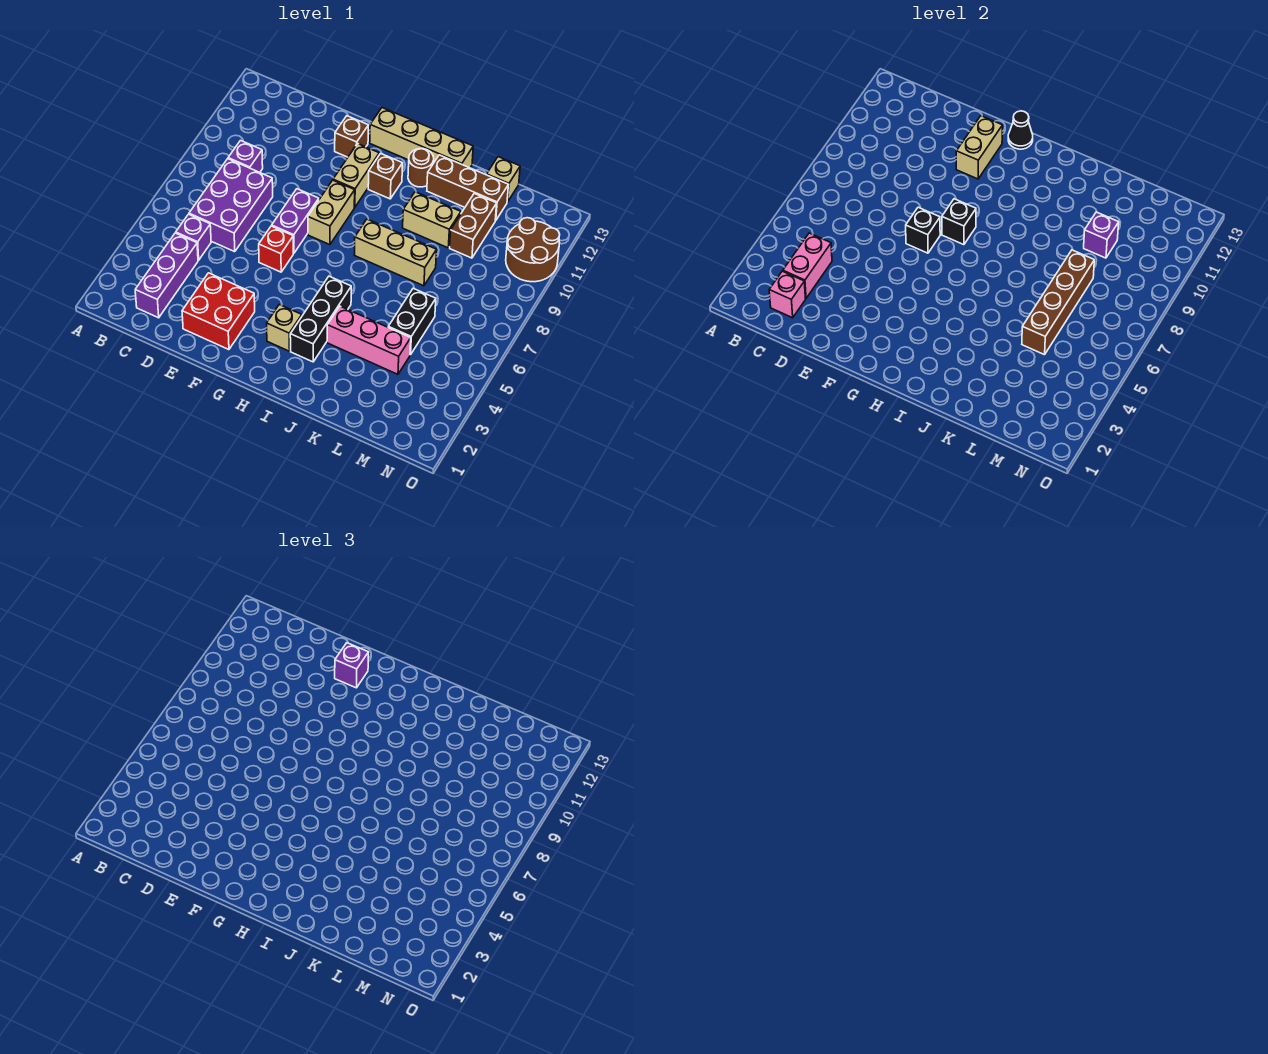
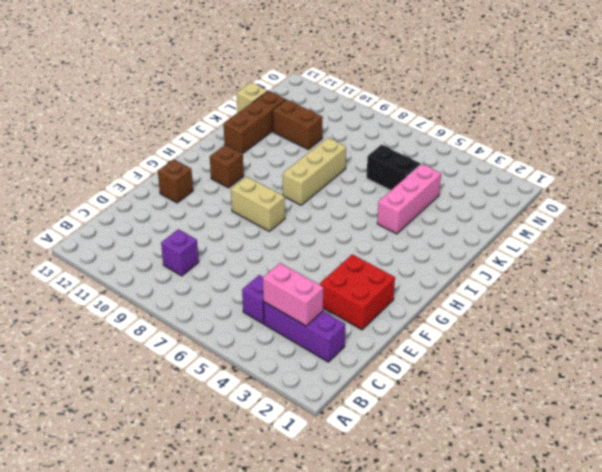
none -> purple 2x3 brick [189,159,273,252]
none -> red 1x1 brick [259,226,293,272]
none -> purple 1x2 brick [272,189,319,253]
none -> tan 1x2 brick [333,144,379,207]

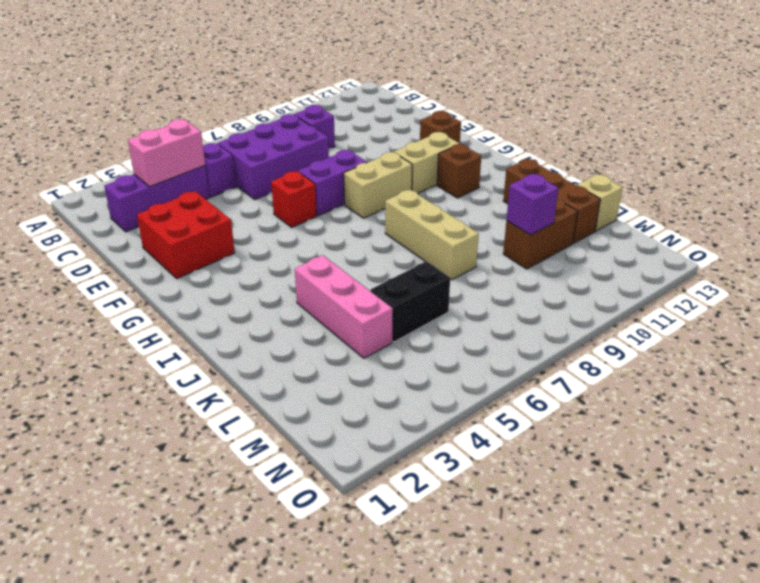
none -> tan 1x4 brick [370,108,473,168]
none -> tan 1x1 brick [267,305,302,351]
none -> black 1x3 brick [290,276,351,362]
none -> brown 1x1 round brick [408,149,434,187]

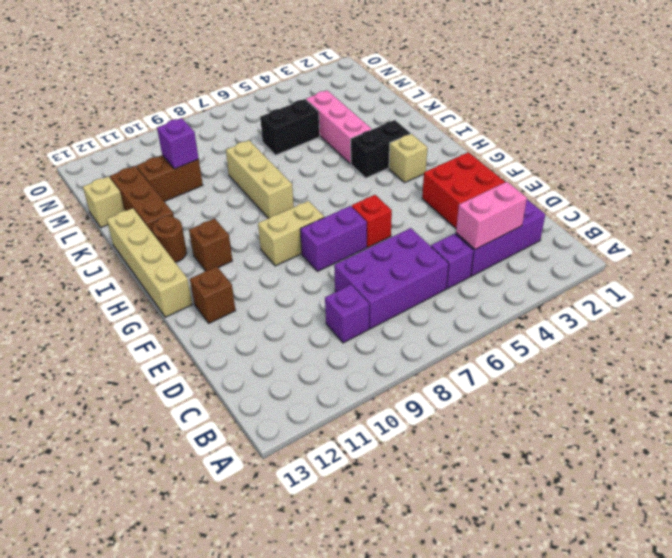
black 1x2 brick [351,120,410,178] -> black 1x3 brick [290,276,351,362]
none -> tan 1x2 brick [333,144,379,207]
none -> tan 1x2 brick [403,192,461,248]
none -> brown 2x2 round brick [506,218,560,282]
none -> pink 1x1 brick [769,271,806,318]

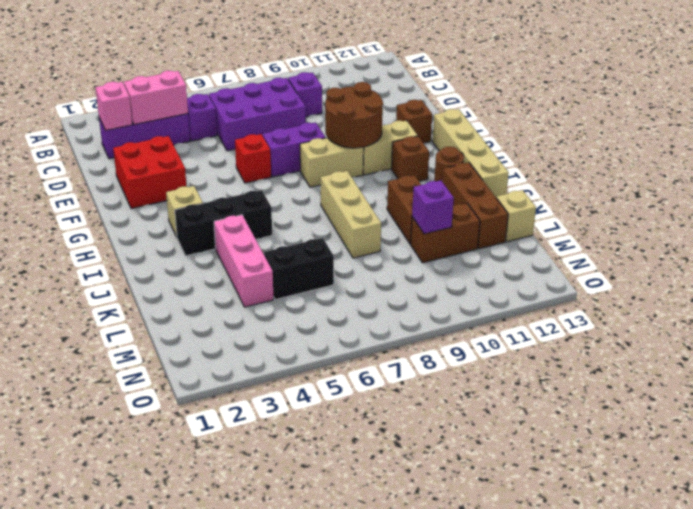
brown 2x2 round brick [325,82,383,148] -> brown 2x2 round brick moved to [506,218,560,282]
brown 1x2 brick [387,175,421,244] -> tan 1x2 brick [403,192,461,248]
none -> black 1x1 brick [906,207,940,253]
none -> tan 1x2 brick [956,116,1002,179]
none -> black 1x1 brick [942,199,976,245]
none -> black 1x1 cone [1008,111,1033,149]

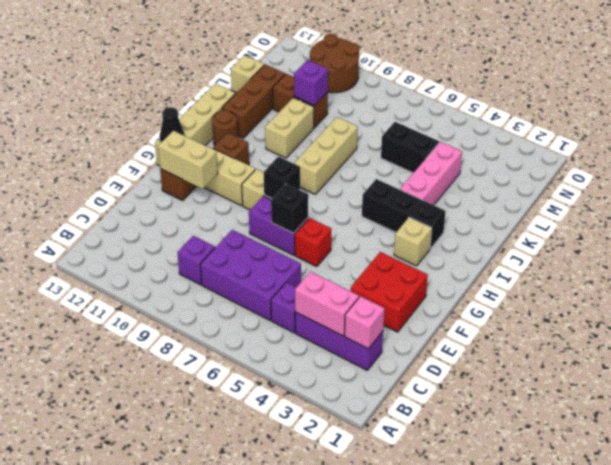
none -> brown 1x4 brick [1022,250,1094,355]
none -> purple 1x1 brick [335,643,368,688]

